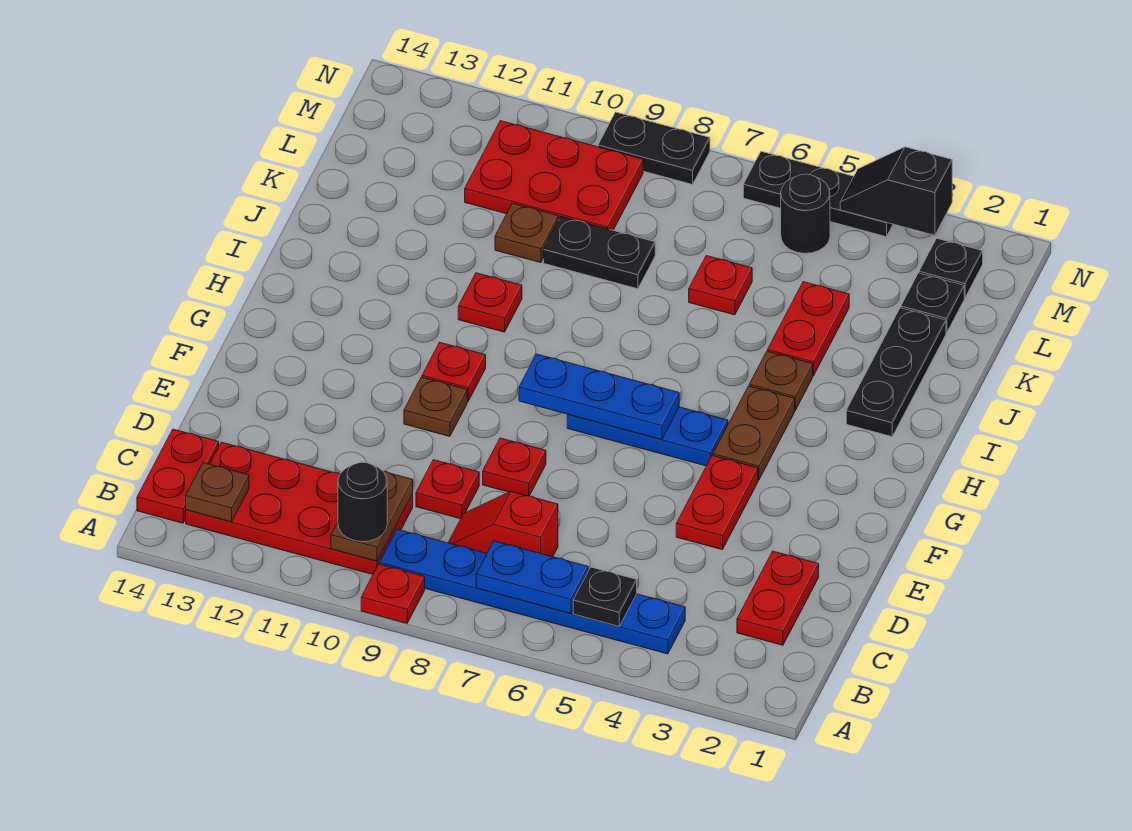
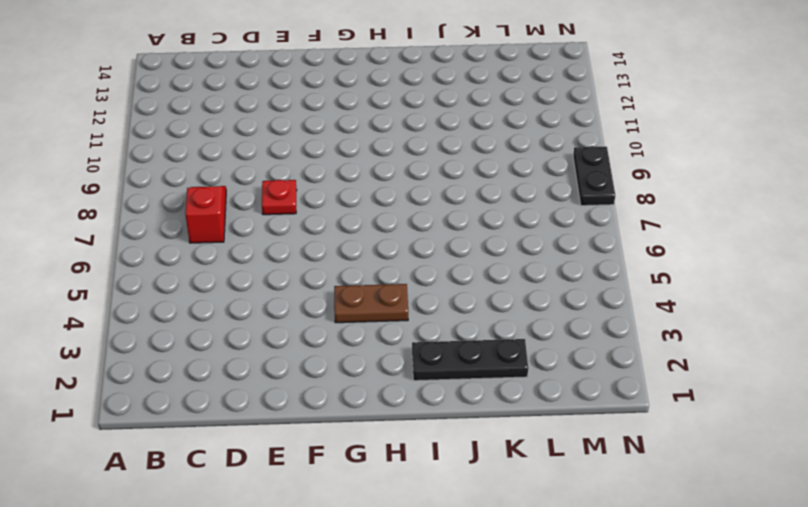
none -> red 1x1 plate [361,564,425,623]
none -> blue 1x6 plate [379,529,685,654]
none -> red 2x4 plate [186,442,413,574]
none -> red 1x2 plate [137,429,219,523]

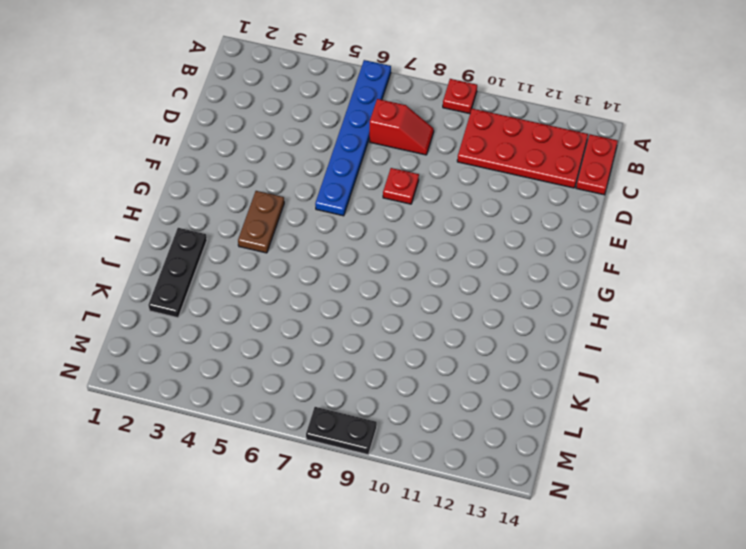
blue 1x6 plate [315,60,391,216] -> blue 1x6 plate turned to [379,529,685,654]
none -> red 1x2 plate [737,551,819,645]
none -> red 1x1 plate [416,460,479,519]
none -> red 1x2 plate [676,456,758,550]
none -> brown 1x1 plate [404,377,467,436]

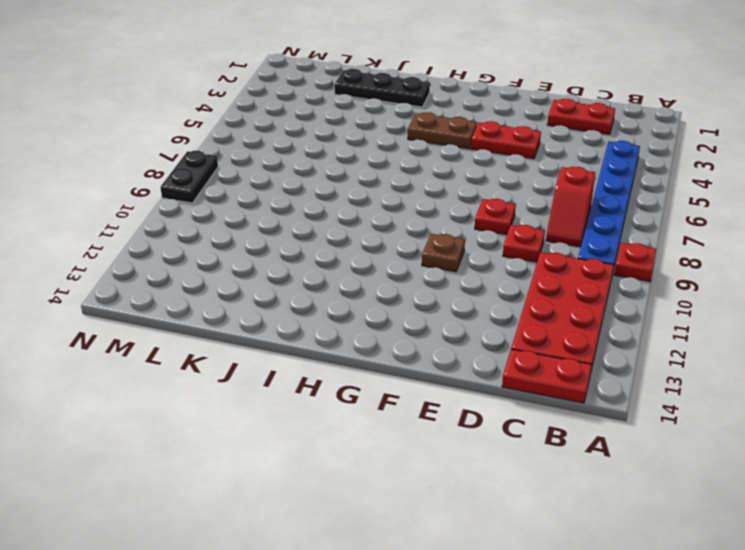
none -> blue 1x3 plate [567,407,728,466]
none -> red 1x1 plate [422,342,486,402]
none -> brown 1x1 plate [749,351,813,410]
none -> red 1x1 plate [458,273,522,332]

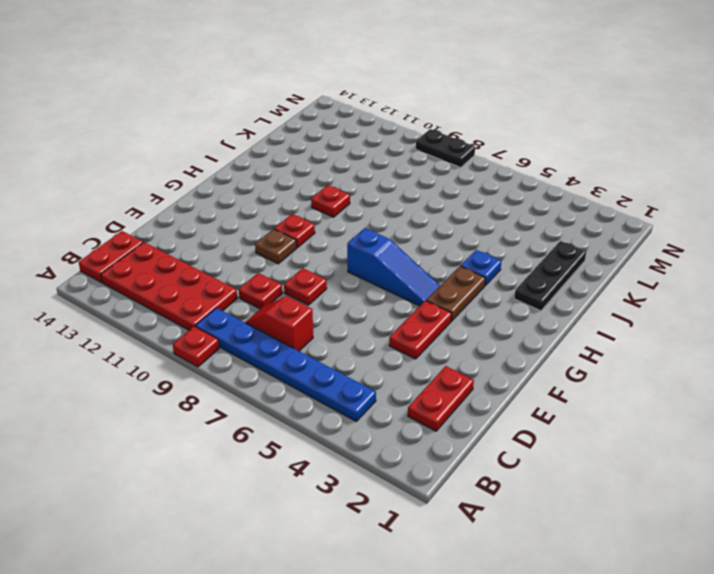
blue 1x3 slope [347,228,440,306] -> blue 1x3 plate [567,407,728,466]
blue 1x1 plate [460,250,501,286] -> brown 1x1 plate [749,351,813,410]
none -> red 1x2 plate [768,282,849,376]
none -> red 1x1 plate [689,256,752,315]
none -> black 1x2 plate [543,217,655,289]
none -> brown 1x1 plate [495,203,558,263]

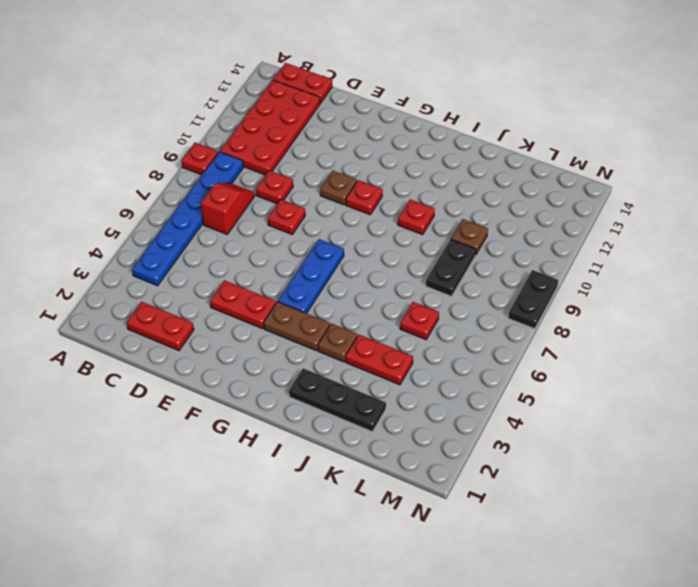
none -> black 1x1 plate [901,273,964,332]
none -> red 2x3 plate [465,121,643,230]
none -> black 1x1 plate [919,238,983,298]
none -> black 1x1 round brick [781,174,830,253]

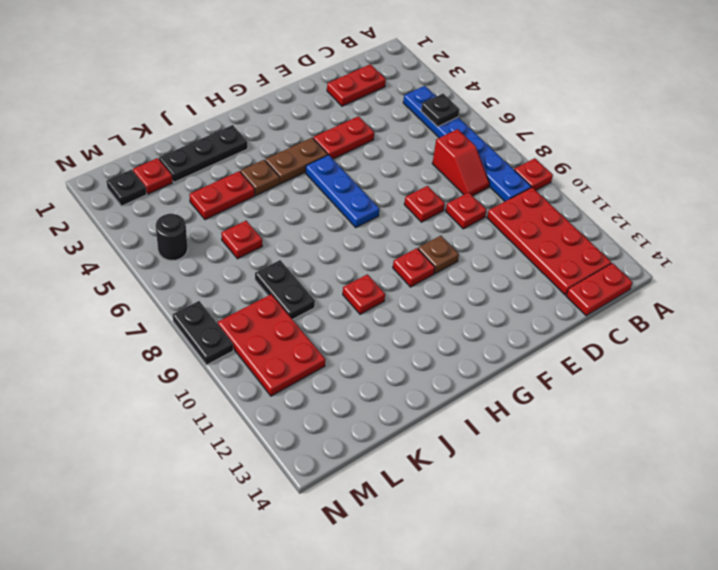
red 1x1 plate [133,158,173,194] -> black 1x1 plate [901,273,964,332]
none -> brown 1x1 plate [495,203,558,263]
none -> black 1x3 plate [743,151,893,237]
none -> blue 1x2 plate [476,541,588,613]
none -> brown 1x2 plate [331,471,413,561]

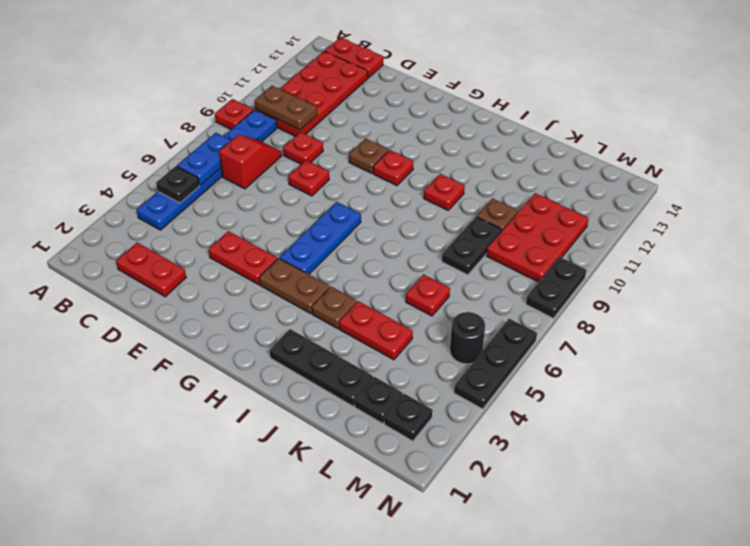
none -> brown 1x1 plate [186,463,249,522]
none -> blue 1x3 plate [519,354,679,440]
none -> black 1x2 slope [840,147,952,235]
none -> black 1x1 round brick [338,462,387,542]

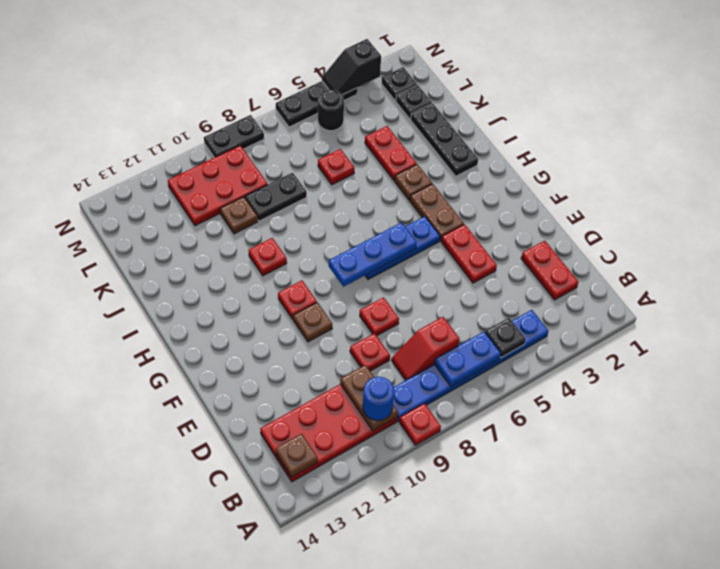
blue 1x1 round brick [363,377,394,420] -> black 1x1 round brick [338,462,387,542]
none -> red 1x2 plate [137,429,219,523]

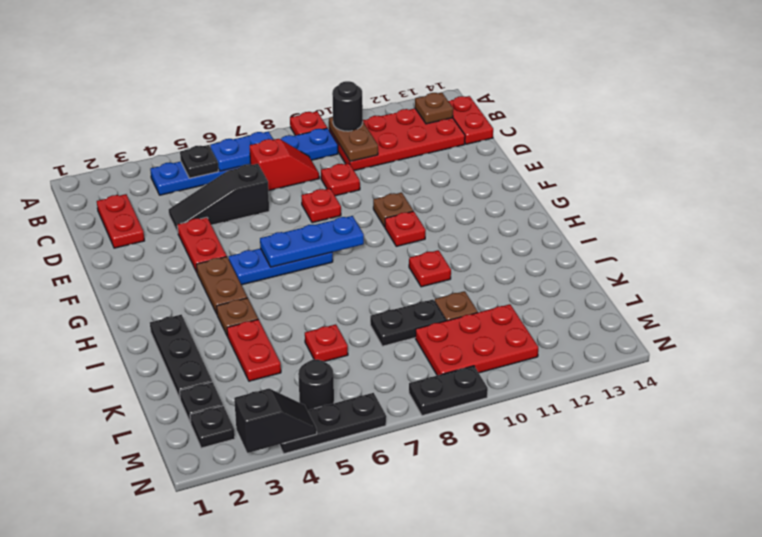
black 1x3 slope [169,164,269,232] -> none

